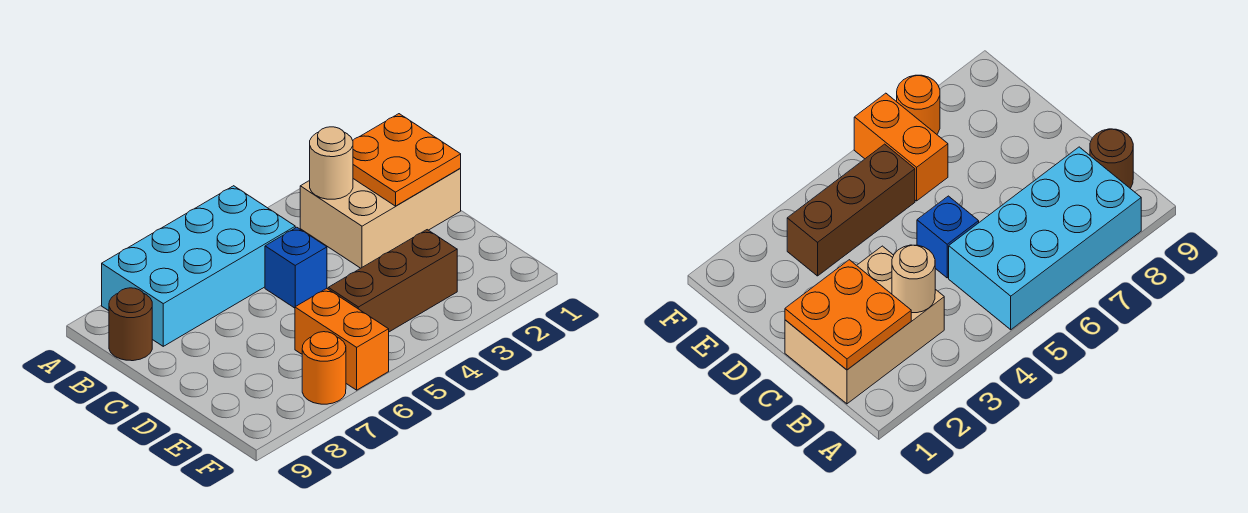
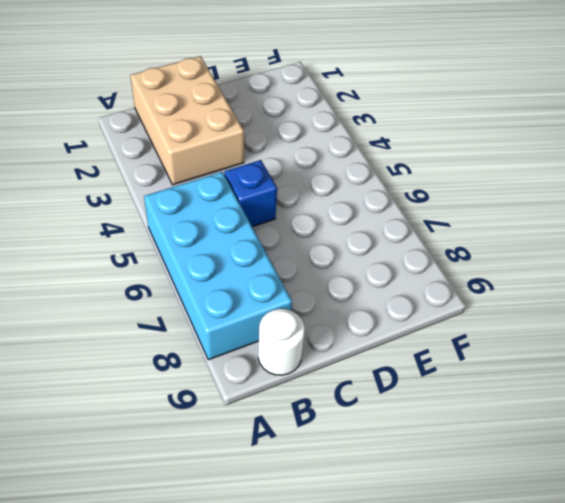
white 1x1 round brick [258,309,305,375] -> brown 1x1 round brick [109,288,152,361]
none -> brown 1x3 brick [328,230,457,332]
none -> orange 1x2 brick [295,288,389,390]

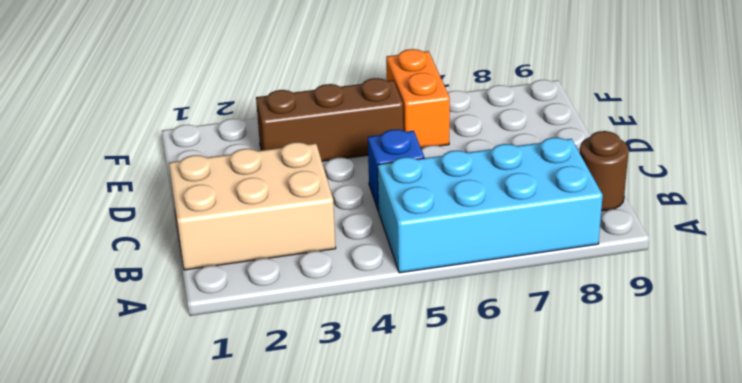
none -> orange 1x1 round brick [302,332,346,404]
none -> orange 2x2 plate [353,114,461,206]

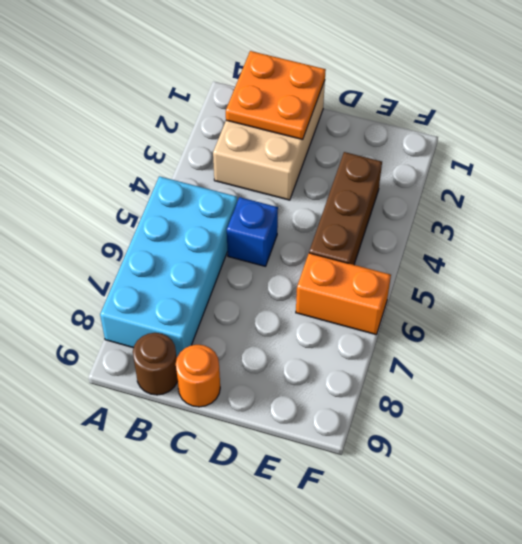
orange 1x1 round brick [176,345,220,407] -> orange 1x1 round brick moved to [302,332,346,404]
none -> tan 1x1 round brick [310,127,353,199]

